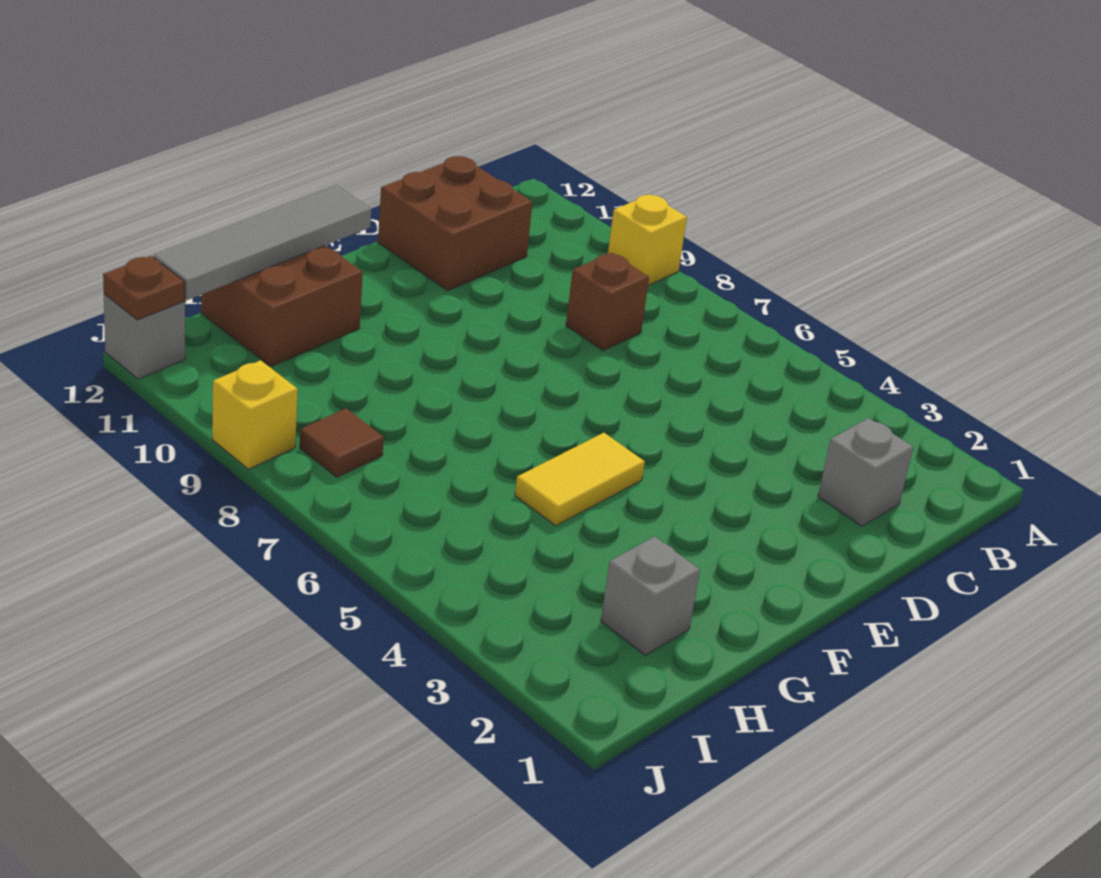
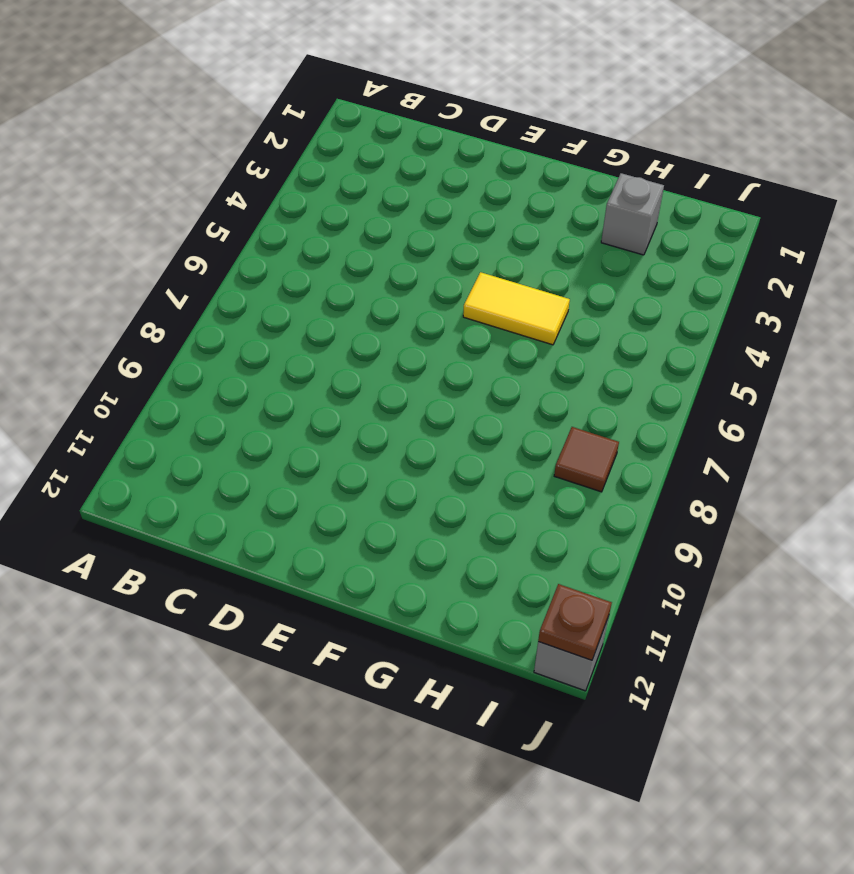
none -> yellow 1x1 brick [608,194,687,285]
none -> grey 1x1 brick [818,418,913,526]
none -> brown 1x1 brick [566,253,649,351]

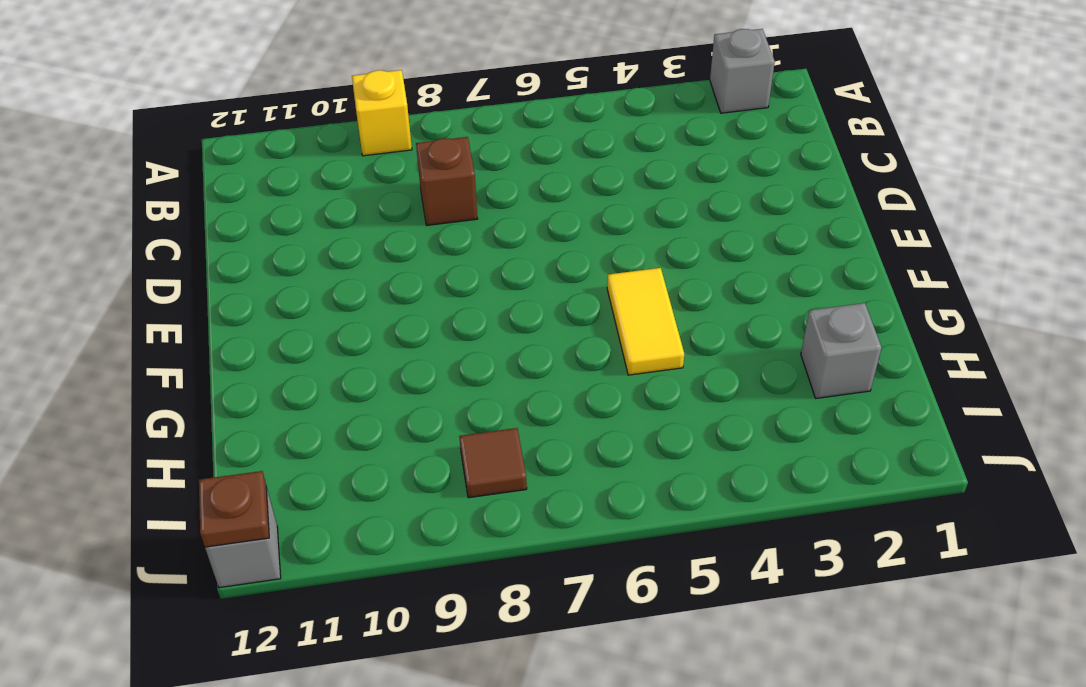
grey 1x1 brick [710,29,775,113] -> grey 1x1 brick moved to [818,418,913,526]
none -> brown 2x2 brick [378,156,533,291]
none -> brown 2x2 brick [201,245,363,366]
none -> yellow 1x1 brick [212,360,298,469]

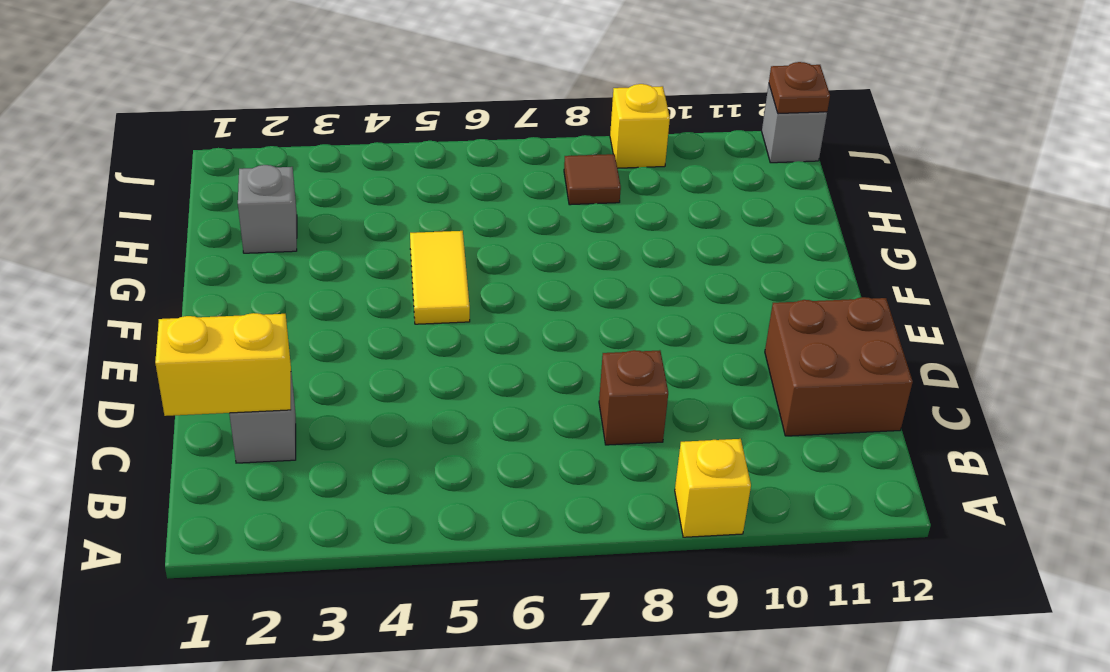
yellow 1x2 brick [155,313,291,416] -> none
none -> brown 2x2 brick [201,245,363,366]
none -> grey 1x4 tile [153,185,371,300]

